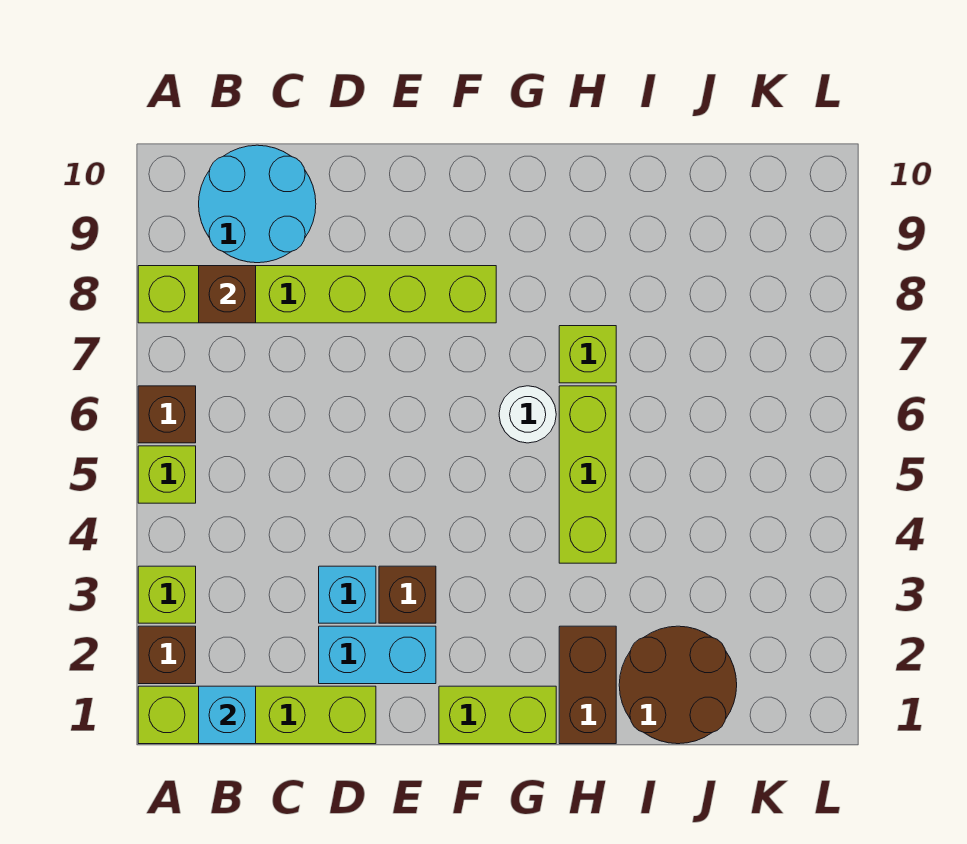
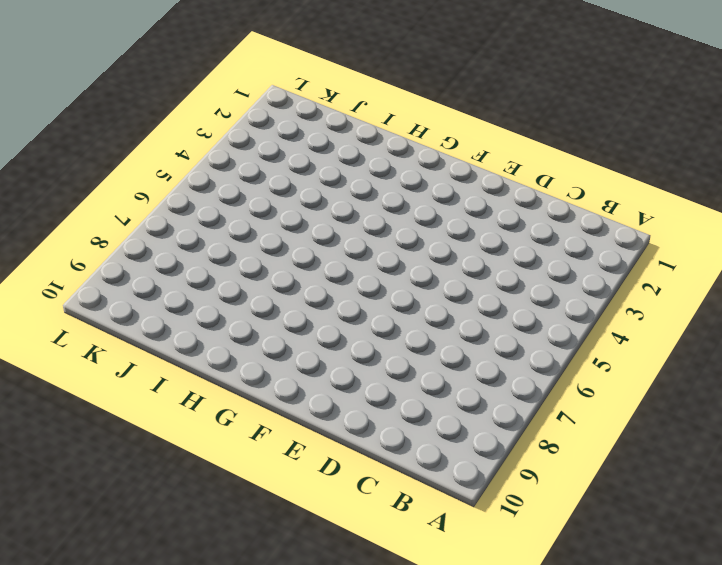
none -> lime 1x4 brick [138,686,376,744]
none -> brown 1x1 brick [138,626,196,684]
none -> lime 1x1 brick [138,566,196,623]

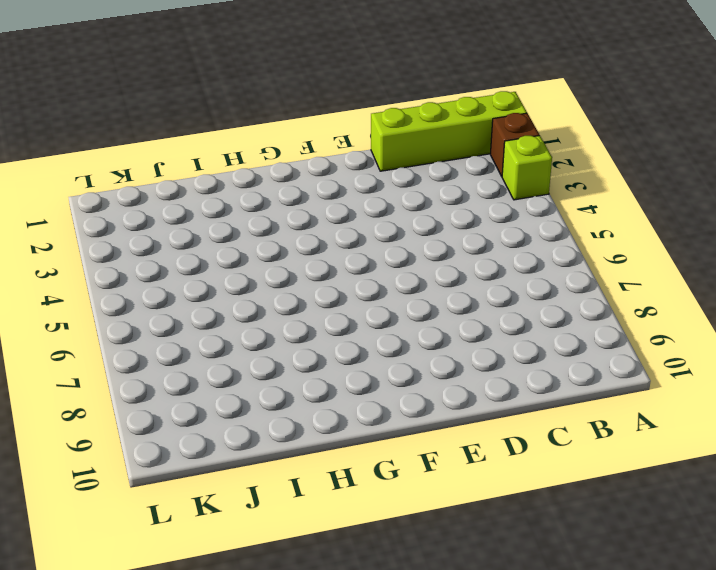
none -> lime 1x1 brick [138,446,196,503]
none -> brown 1x1 brick [138,386,196,443]
none -> lime 1x6 brick [138,266,496,323]

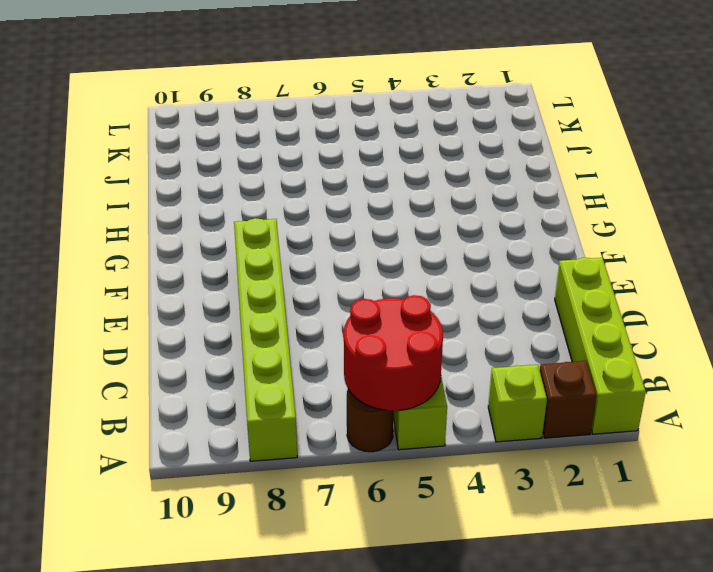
red 2x2 round brick [344,295,443,411] -> none
brown 1x1 round brick [347,389,394,452] -> brown 1x1 brick [138,386,196,443]
none -> cyan 2x2 round brick [199,145,316,263]
none -> cyan 1x2 brick [319,626,436,684]
none -> cyan 1x1 brick [319,566,376,623]

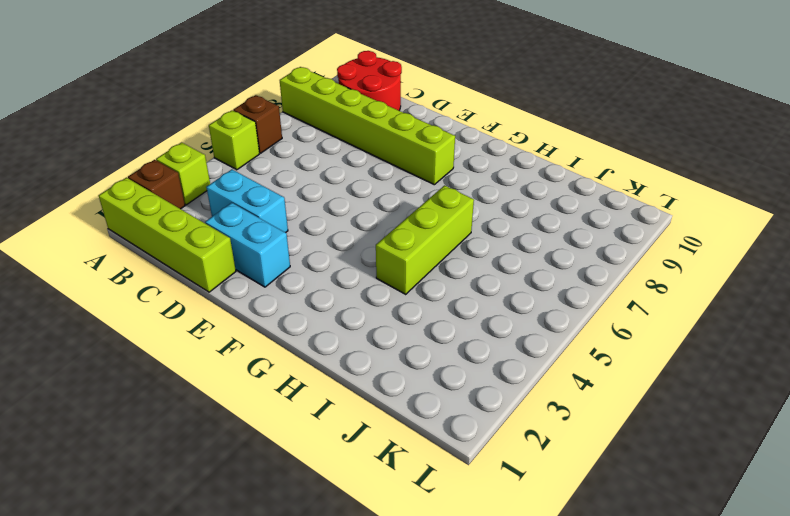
red 2x2 round brick [337,51,402,111] -> cyan 2x2 round brick [199,145,316,263]
cyan 1x2 brick [206,169,288,233] -> cyan 1x1 brick [319,566,376,623]
none -> brown 1x1 brick [379,566,436,623]
none -> lime 1x2 brick [439,686,556,744]
none -> white 1x1 round brick [499,386,556,443]

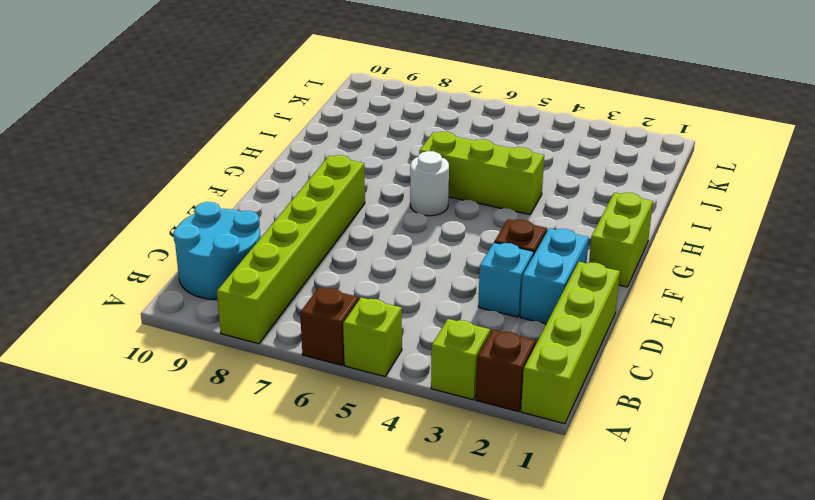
none -> brown 1x2 brick [559,626,616,744]
none -> lime 1x1 brick [559,326,616,383]
none -> brown 2x2 round brick [619,626,737,744]

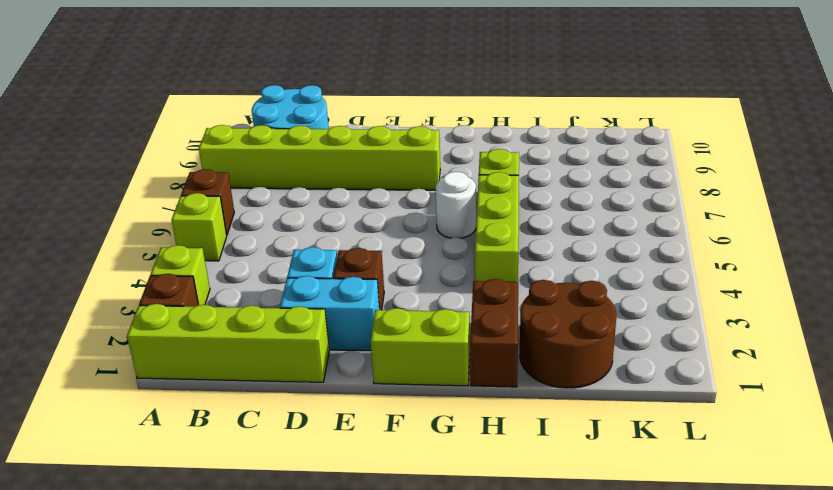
none -> cyan 1x1 brick [199,686,256,744]
none -> brown 1x1 brick [199,266,256,323]

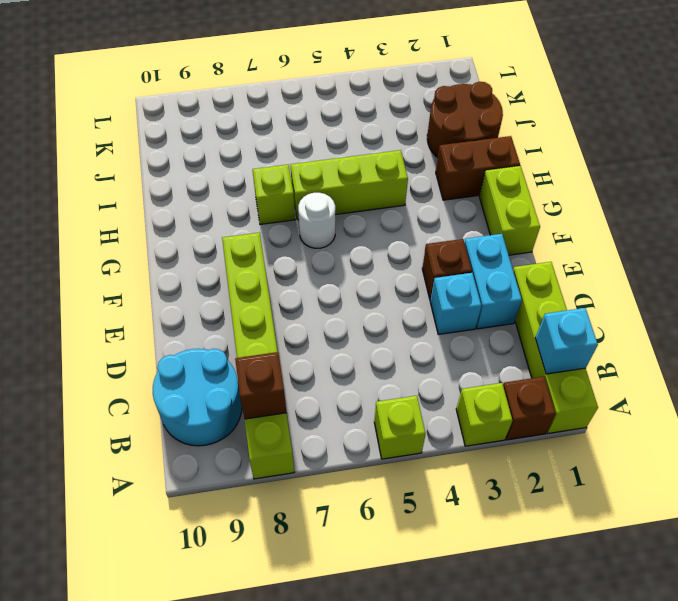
none -> brown 1x1 brick [138,386,196,443]

